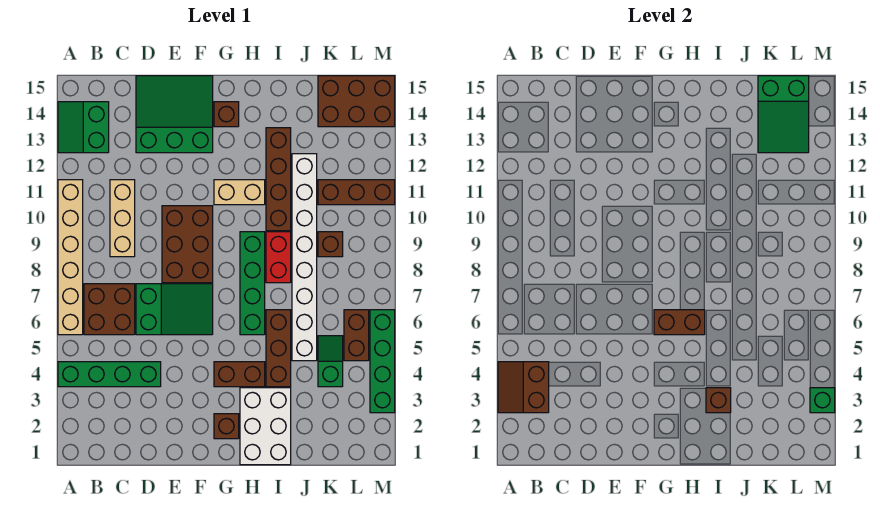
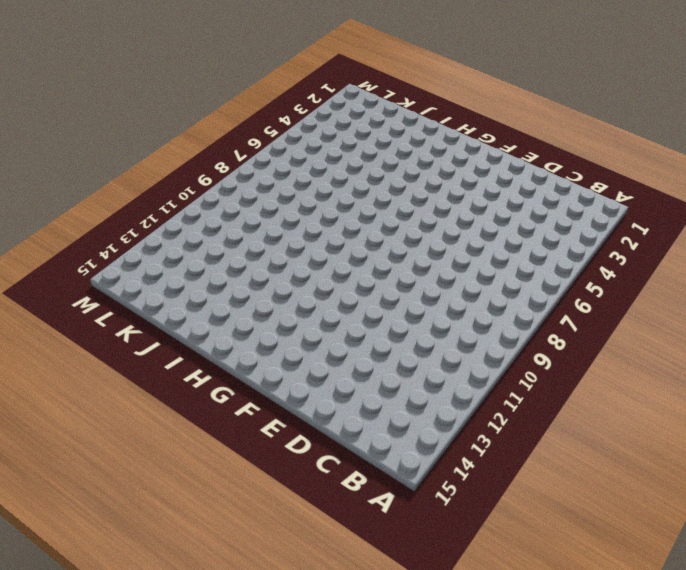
none -> green 1x4 brick [58,362,161,387]
none -> tan 1x6 brick [58,180,83,335]
none -> green 2x2 slope [58,102,109,153]

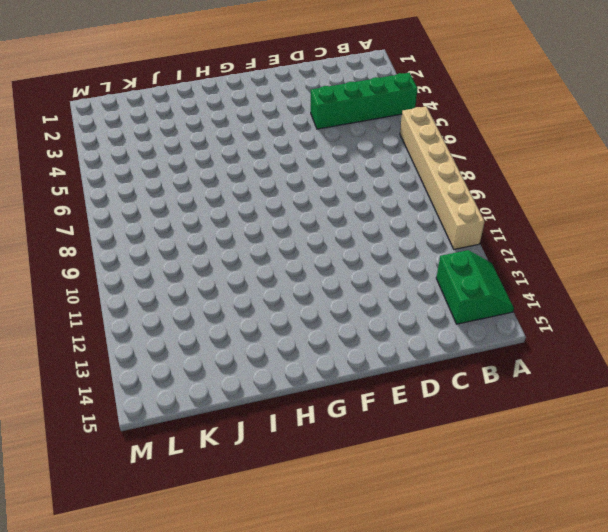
none -> brown 2x2 brick [84,284,135,335]
none -> tan 1x3 brick [110,180,135,257]
none -> green 2x3 slope [136,284,213,335]

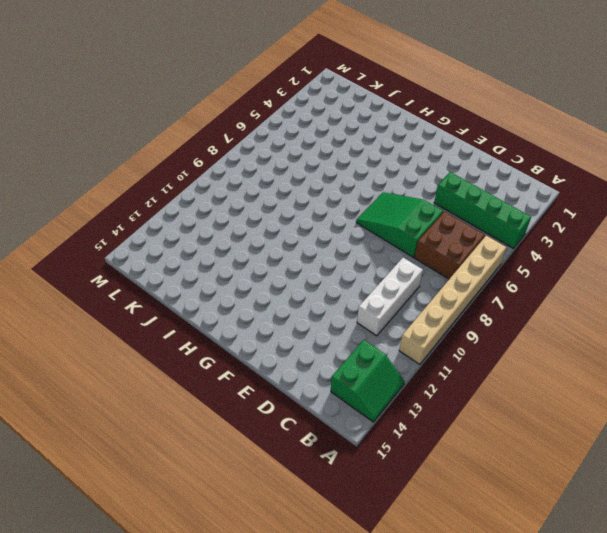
white 1x3 brick [357,258,423,336] -> tan 1x3 brick [110,180,135,257]
none -> green 3x3 slope [136,76,213,153]
none -> brown 2x3 brick [162,206,213,283]
none -> brown 1x1 brick [214,414,239,439]

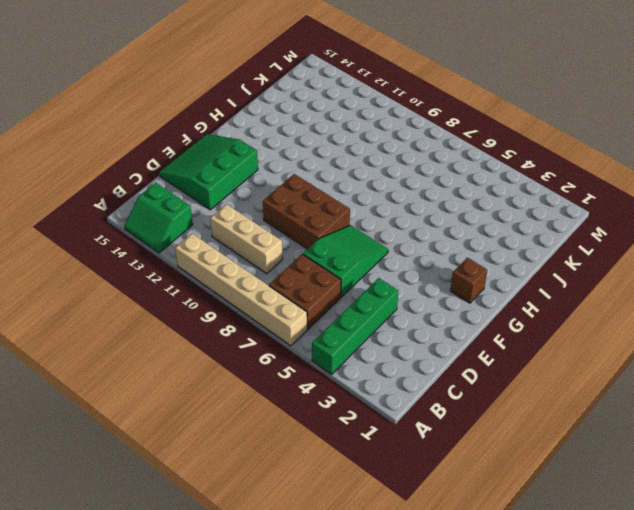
none -> brown 1x2 brick [214,362,265,387]
none -> tan 1x2 brick [214,180,265,205]
none -> brown 1x1 brick [214,102,239,127]

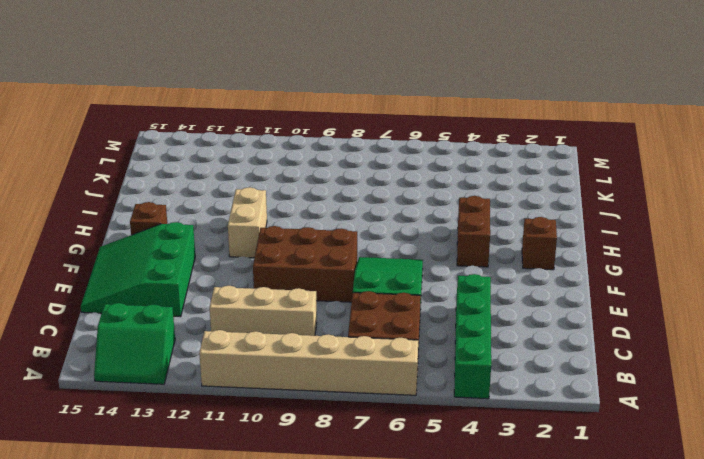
none -> white 2x3 brick [240,388,291,465]
none -> green 1x4 brick [240,232,265,335]
none -> brown 1x3 brick [266,310,291,387]

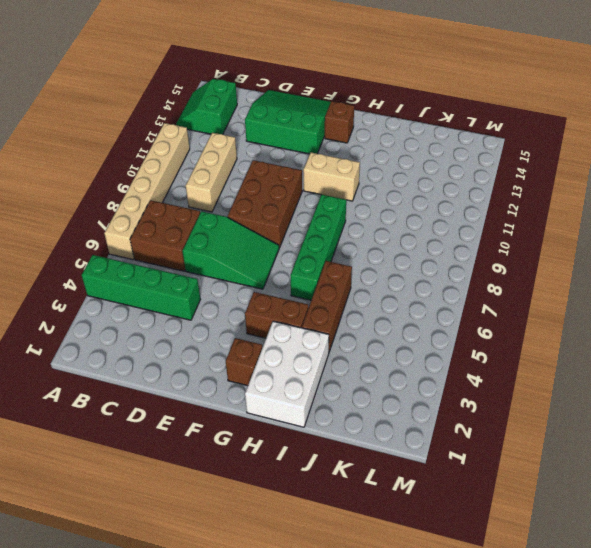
none -> red 1x2 brick [266,232,291,283]
none -> brown 1x4 brick [266,128,291,231]
none -> white 1x8 brick [292,154,317,361]

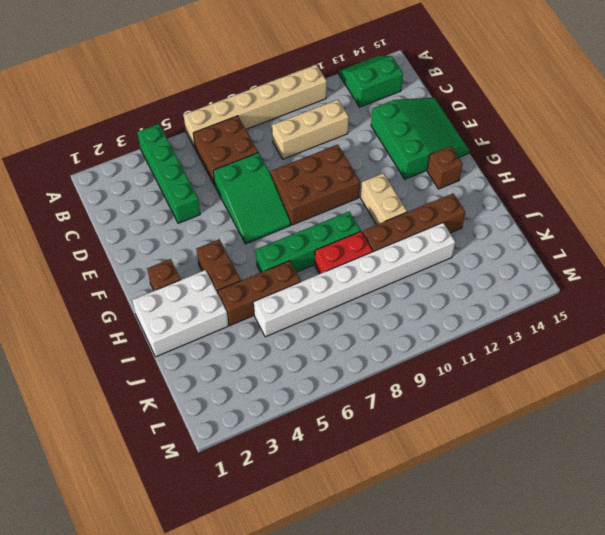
none -> green 1x2 slope [318,336,343,387]
none -> brown 1x1 brick [318,232,343,257]
none -> brown 1x3 brick [318,180,395,205]

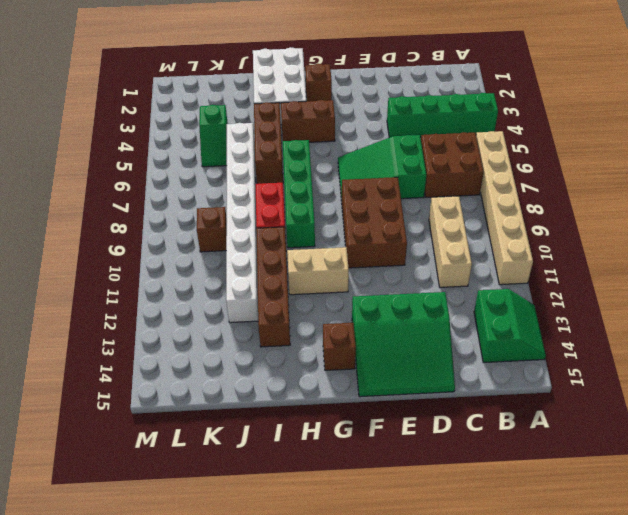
none -> brown 1x3 brick [318,180,395,205]
none -> brown 2x3 brick [318,76,395,127]
none -> brown 1x2 brick [344,310,369,361]

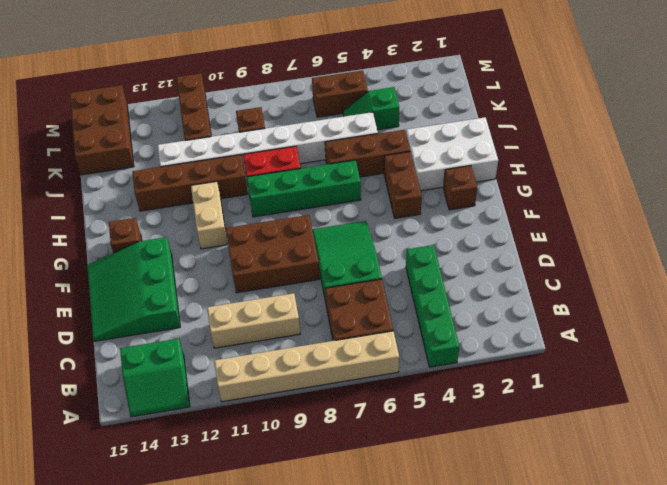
none -> green 1x4 brick [370,310,395,413]
none -> brown 2x2 slope [498,362,549,413]
none -> brown 1x2 brick [654,310,705,335]

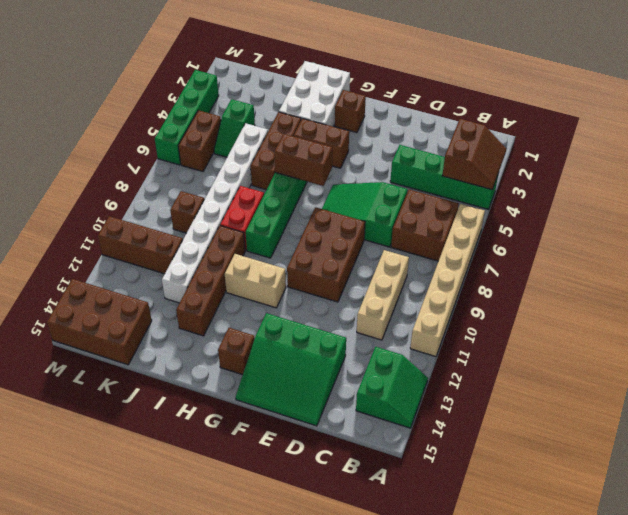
none -> brown 1x1 brick [706,388,731,413]
none -> green 2x3 slope [758,76,809,153]
none -> green 1x1 brick [810,388,835,413]

